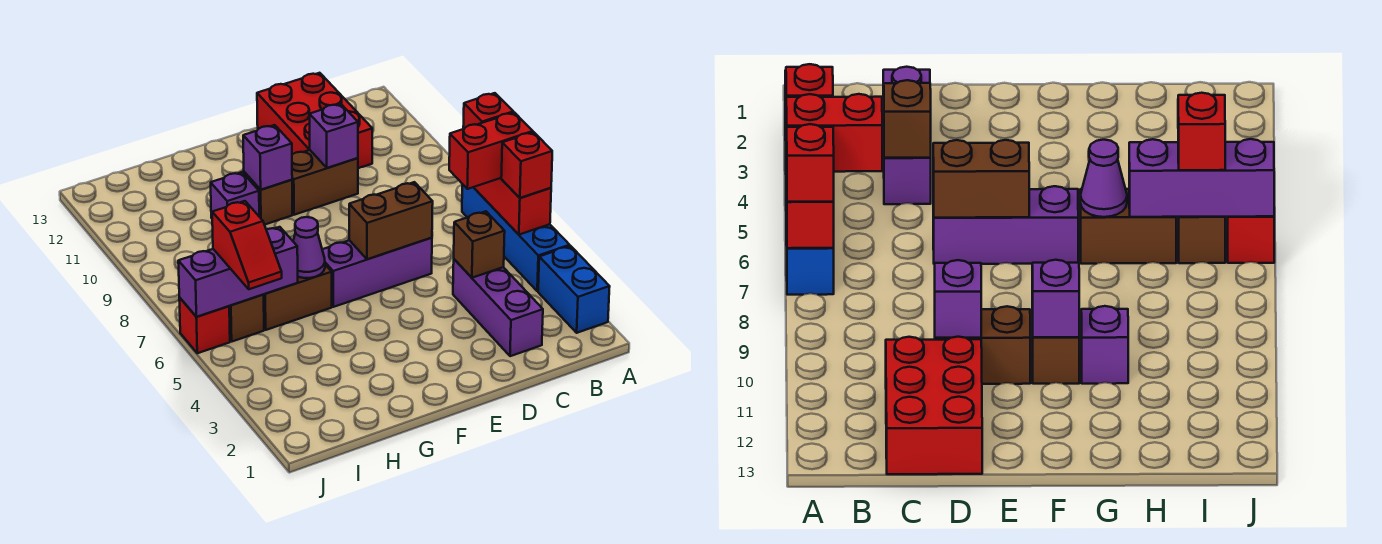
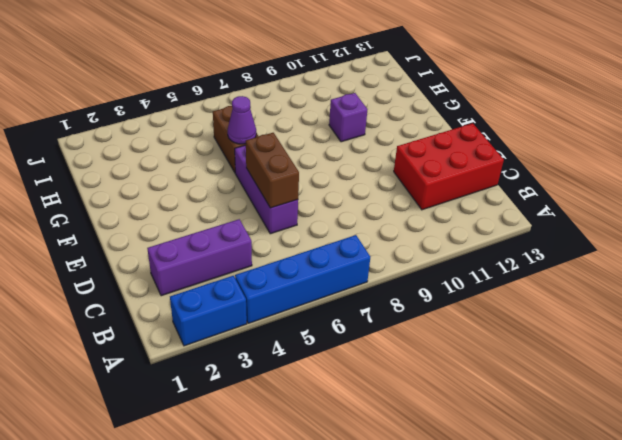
none -> brown 1x2 brick [292,150,358,215]
none -> brown 1x1 brick [244,172,292,225]
none -> brown 1x1 brick [229,295,264,341]

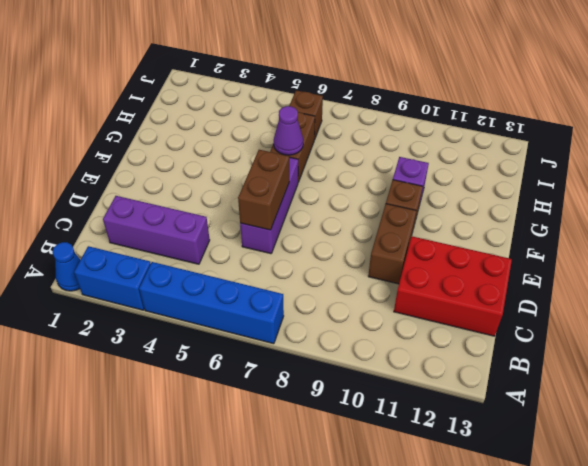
blue 1x1 cone [52,242,80,291] -> none
none -> red 1x1 brick [179,298,230,353]
none -> red 1x3 brick [473,178,551,235]
none -> brown 1x1 brick [454,211,505,278]

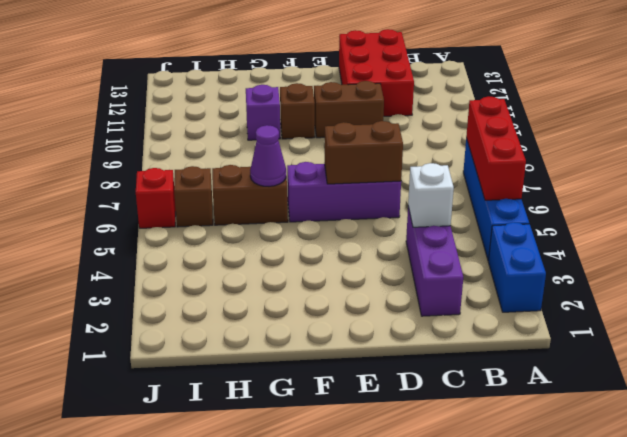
white 1x1 brick [408,163,454,227] -> brown 1x1 brick [454,211,505,278]
none -> purple 1x1 brick [310,104,358,168]
none -> purple 1x1 brick [243,125,292,190]
none -> purple 1x3 brick [178,227,298,317]

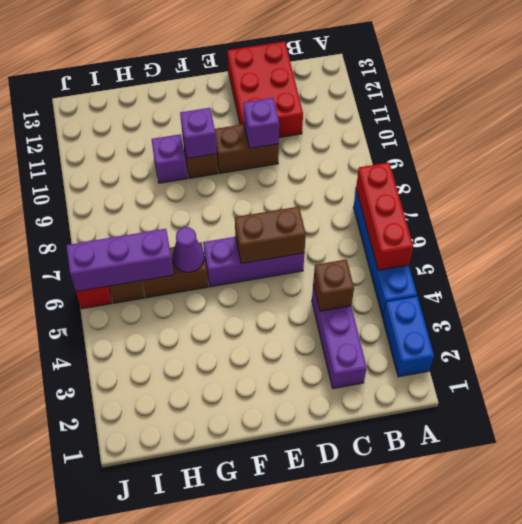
none -> red 1x1 brick [501,132,552,198]
none -> red 1x2 brick [449,112,533,189]
none -> red 1x1 brick [463,93,513,129]

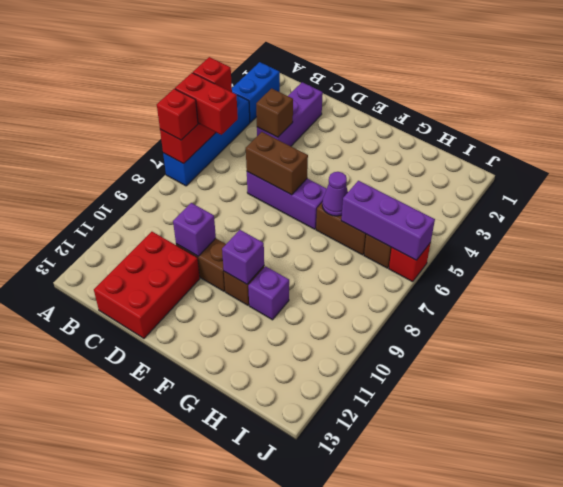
none -> red 1x2 slope [212,201,282,289]

